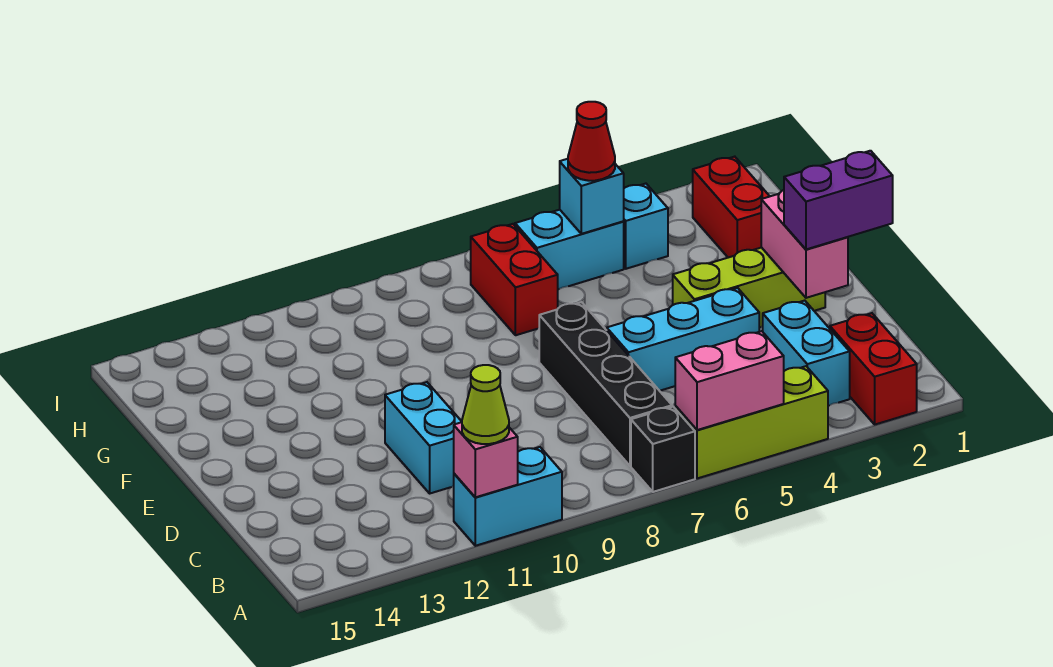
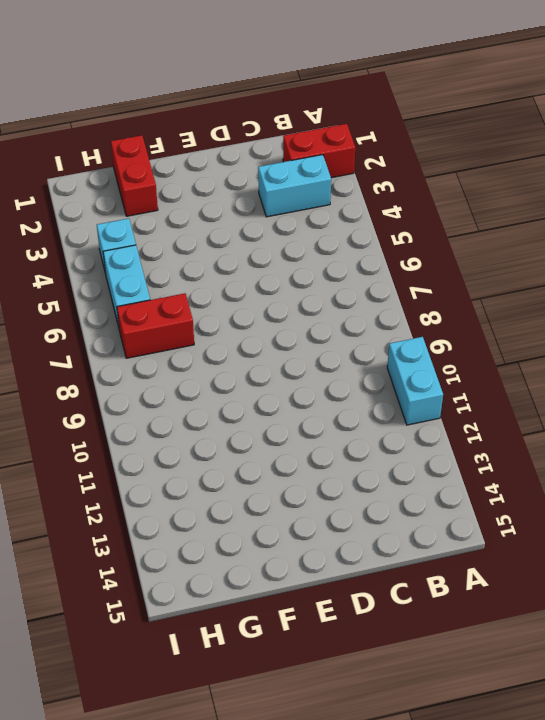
red 1x2 brick [111,135,158,216] -> red 1x2 brick turned to [693,157,770,258]
none -> lime 1x3 brick [675,366,828,479]
none -> black 1x1 brick [631,407,695,492]
none -> black 1x4 brick [539,302,672,466]

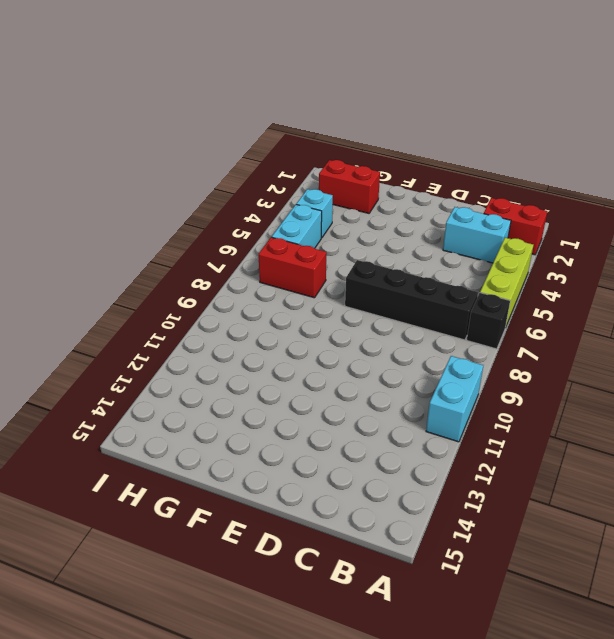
none -> cyan 1x2 brick [385,382,462,493]
none -> cyan 1x3 brick [607,288,759,391]
none -> lime 1x3 brick [673,248,825,328]

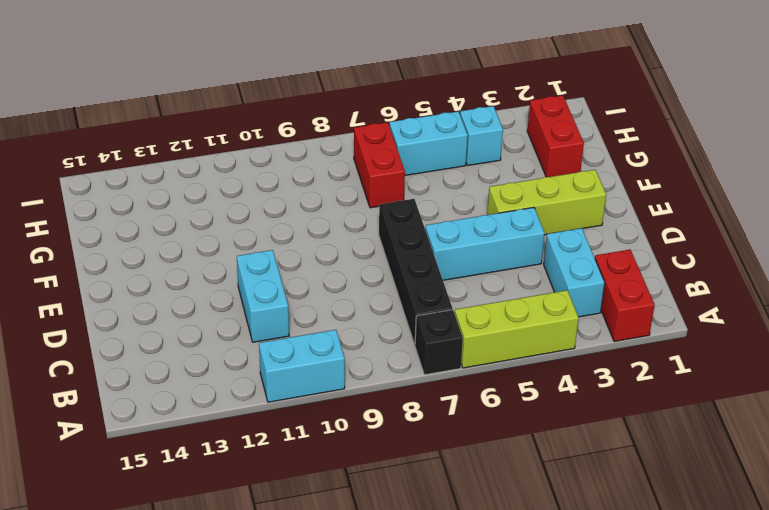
none -> pink 1x2 brick [675,331,784,430]
none -> pink 1x1 brick [454,422,518,497]
none -> pink 1x2 brick [761,190,848,298]

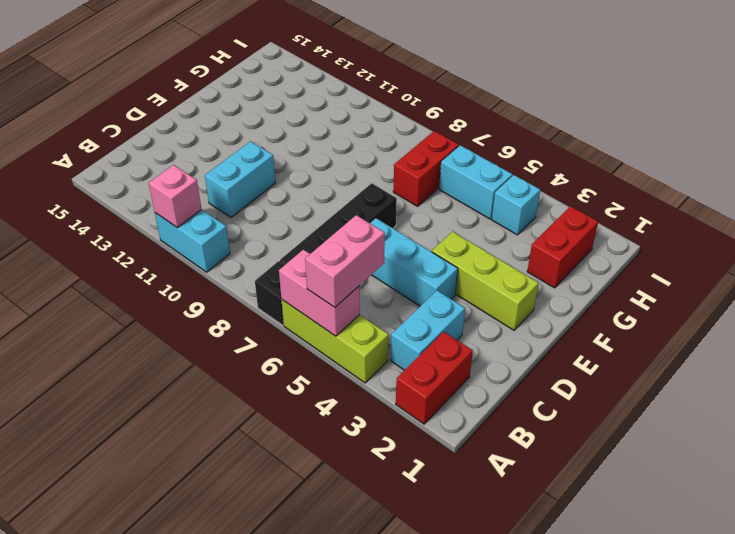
pink 1x2 brick [305,215,385,307] -> pink 1x2 brick moved to [761,190,848,298]
none -> cyan 1x1 brick [560,159,624,234]
none -> lime 1x1 cone [462,365,509,444]
none -> purple 1x2 brick [784,151,893,249]

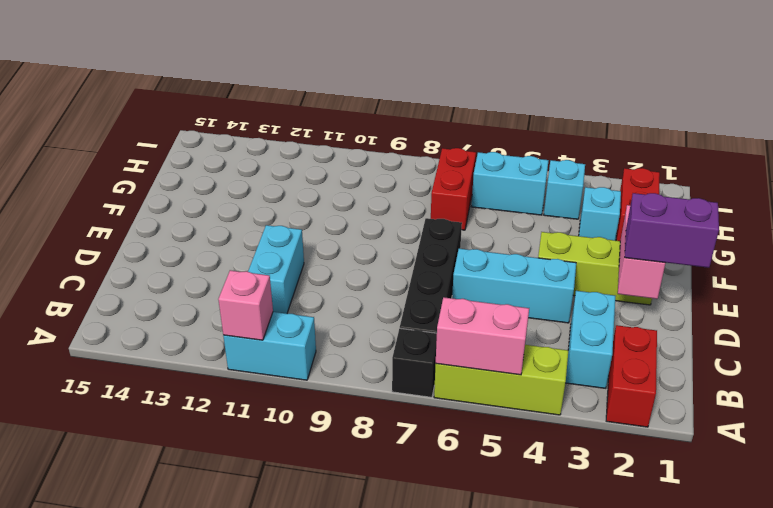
cyan 1x1 brick [579,187,621,240] -> cyan 1x1 brick moved to [560,159,624,234]
none -> lime 1x1 cone [462,365,509,444]
none -> red 1x1 cone [568,102,615,181]

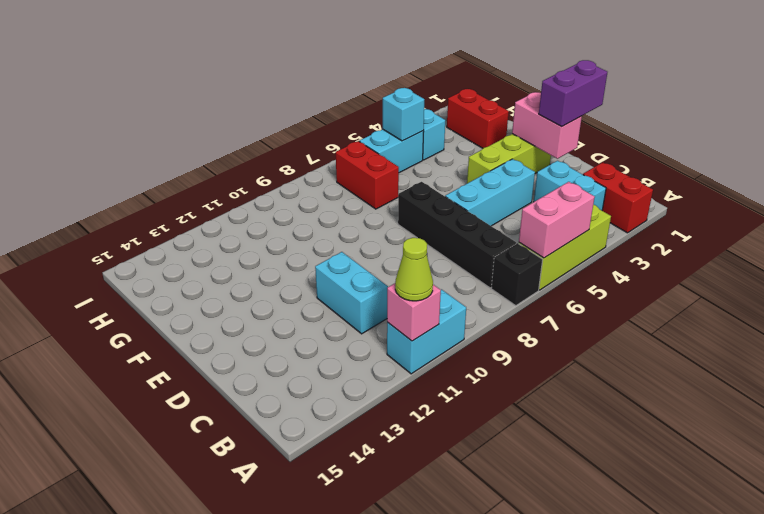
none -> red 1x1 cone [568,102,615,181]

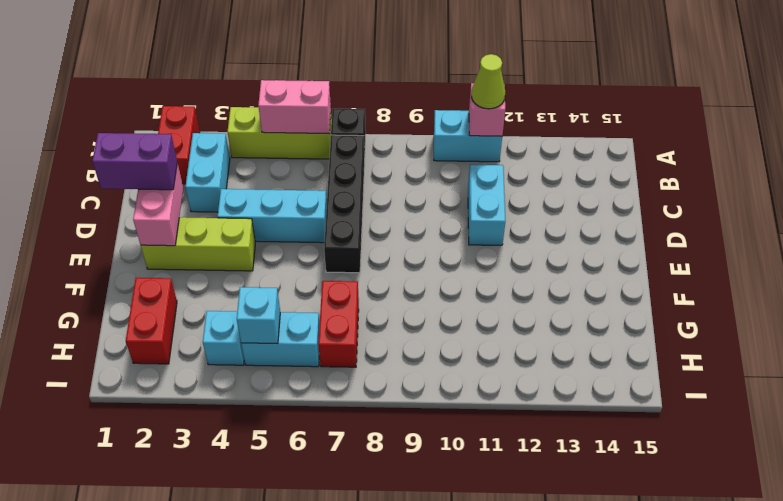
none -> red 1x1 cone [568,102,615,181]

